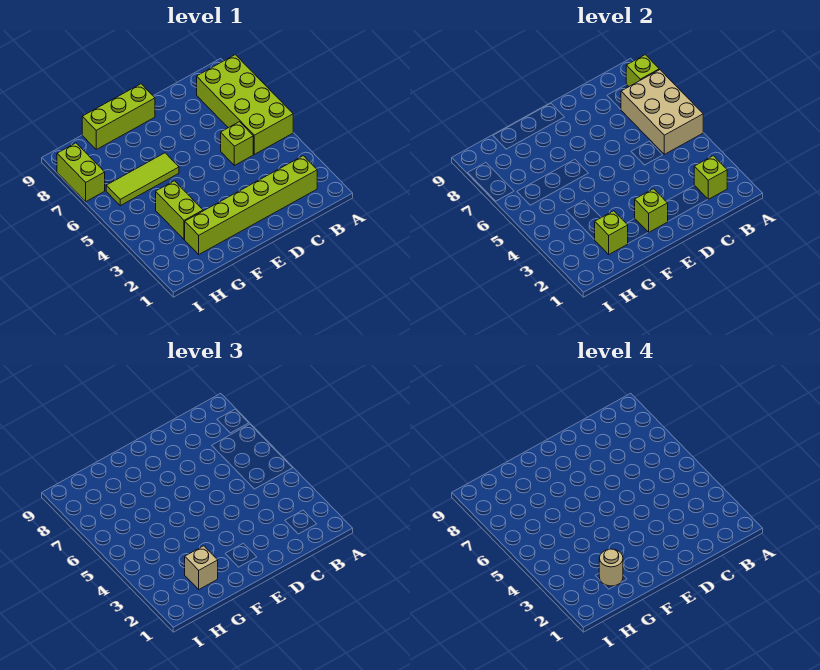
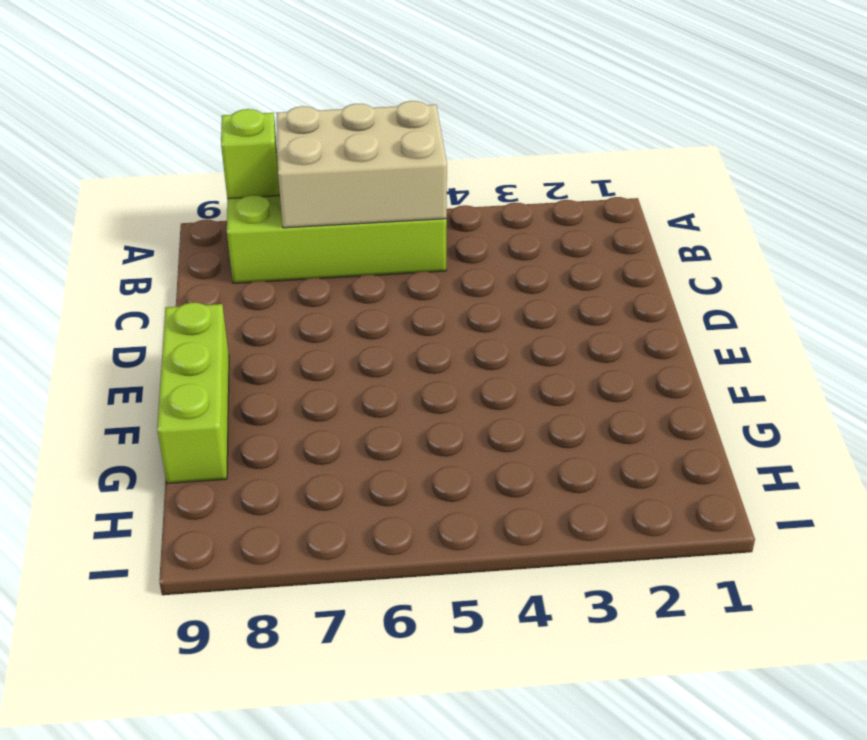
none -> lime 1x6 brick [185,156,317,254]
none -> lime 1x1 brick [221,122,253,165]
none -> lime 1x3 tile [106,153,179,206]

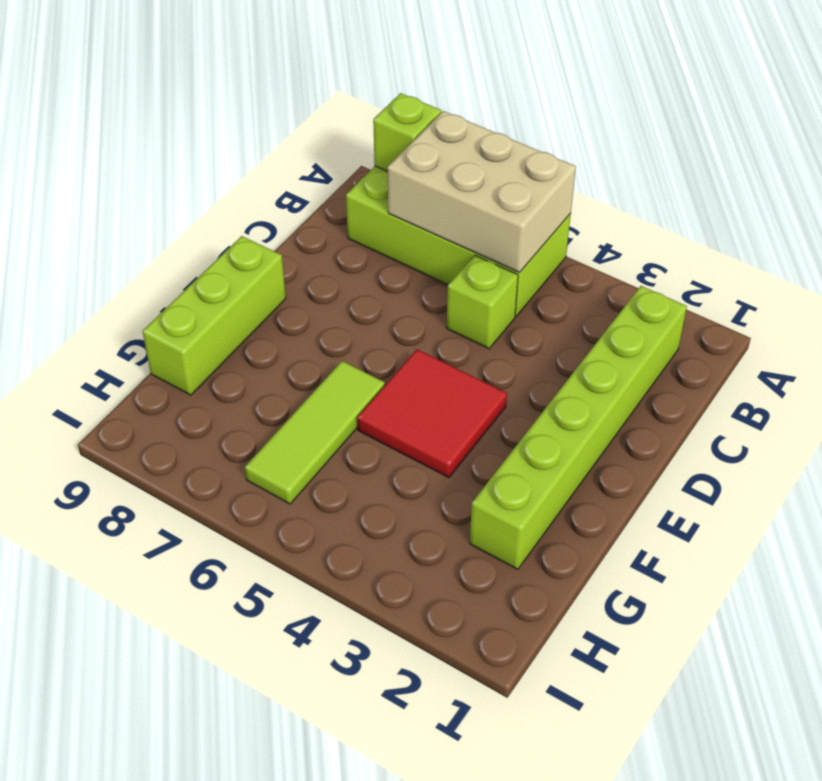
red 2x2 tile [357,349,507,478] -> none
none -> lime 1x2 brick [156,181,203,240]
none -> lime 1x2 brick [57,143,105,201]
none -> lime 1x1 brick [694,156,727,199]

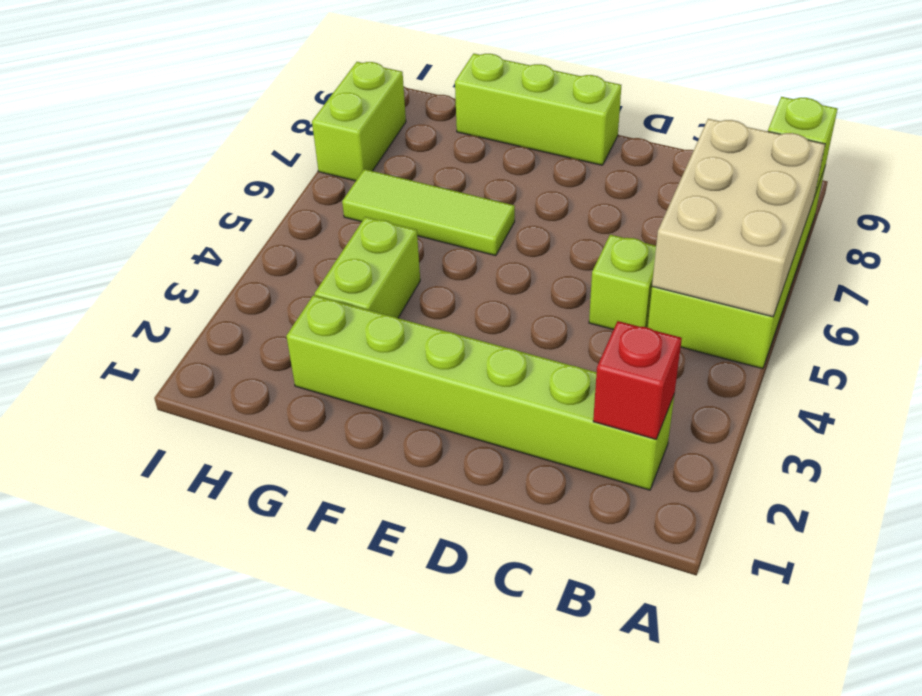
red 1x1 brick [593,321,682,439] -> lime 1x1 brick [694,156,727,199]
none -> lime 1x1 brick [635,189,668,233]
none -> lime 1x1 brick [595,211,628,254]
none -> tan 1x1 brick [185,546,218,589]

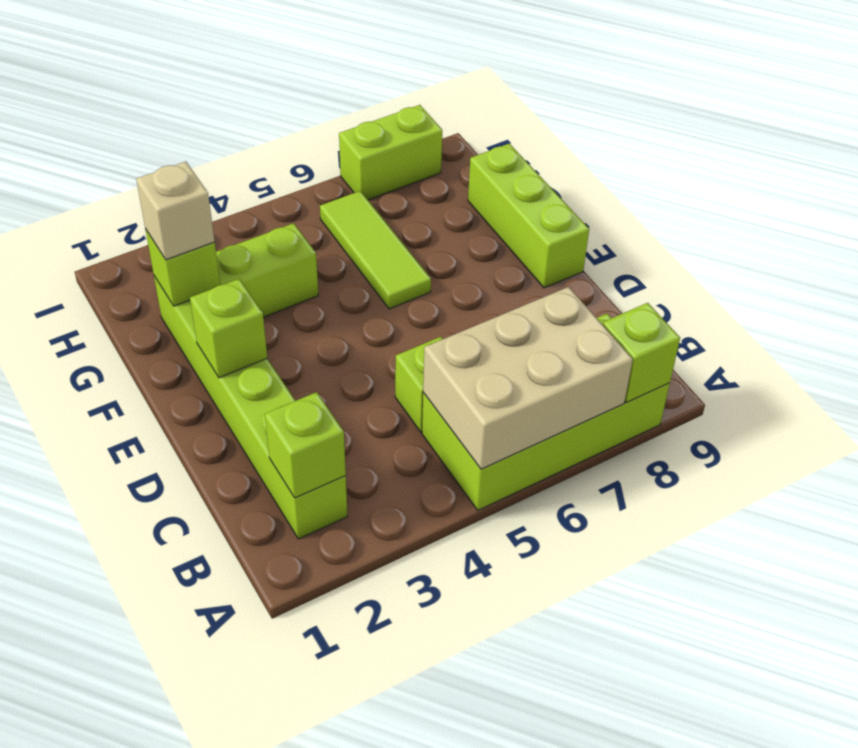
none -> tan 1x1 round brick [599,549,623,586]

